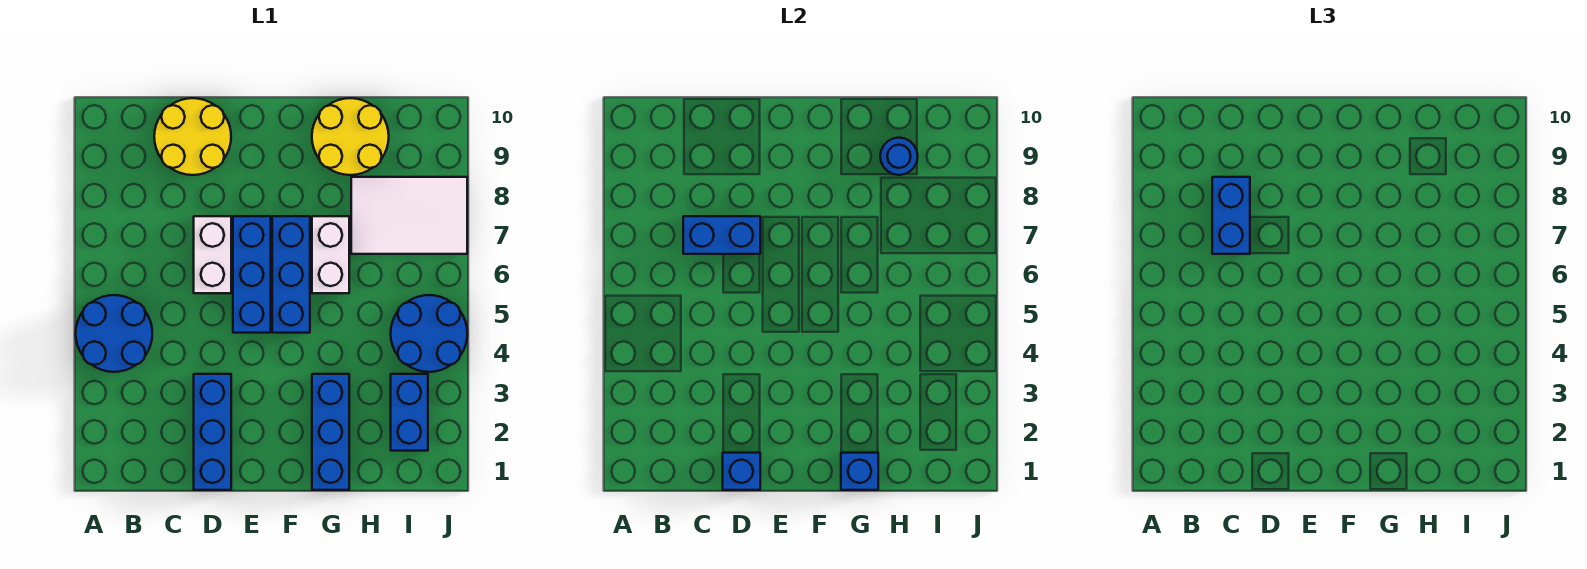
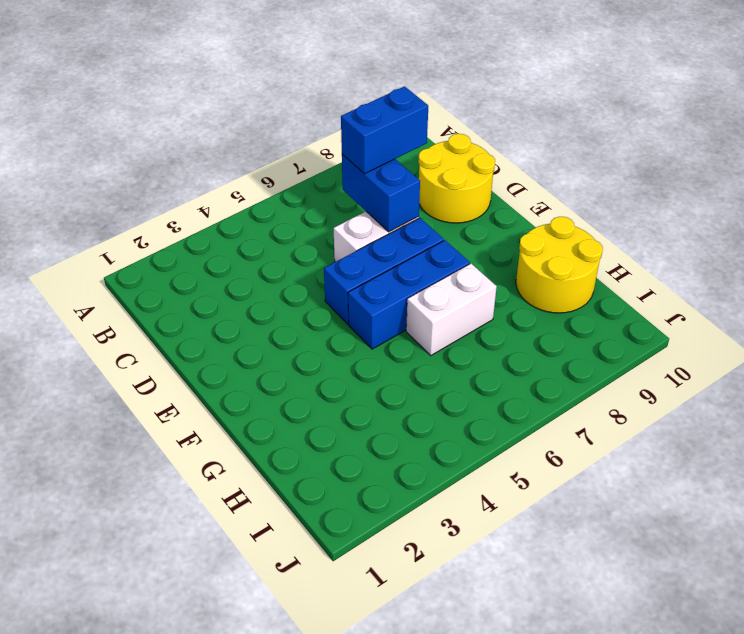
none -> blue 2x2 round brick [76,295,152,372]
none -> blue 1x3 brick [194,374,231,490]
none -> blue 1x3 brick [312,374,349,490]

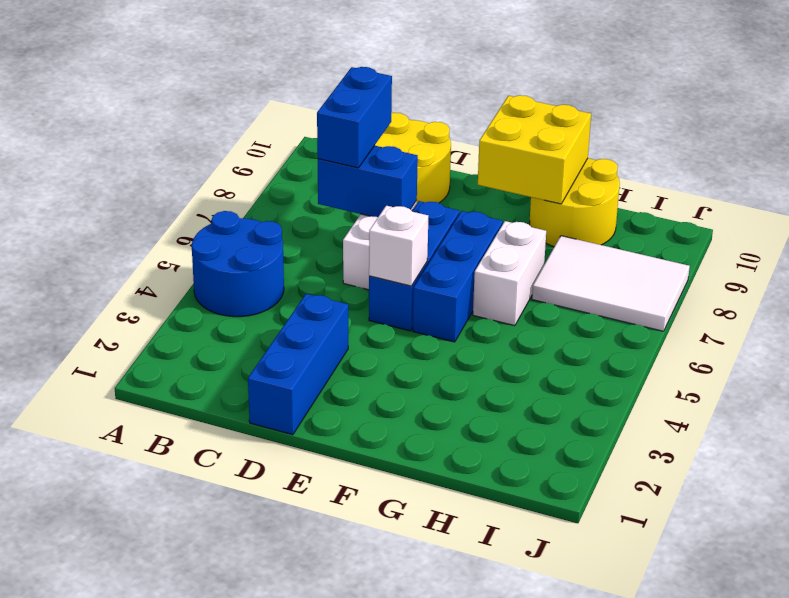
white 1x1 brick [369,206,428,286] -> none
yellow 2x2 brick [478,95,591,204] -> none
none -> blue 1x3 brick [312,374,349,490]
none -> blue 1x2 brick [391,374,428,451]
none -> blue 2x2 round brick [391,295,467,372]

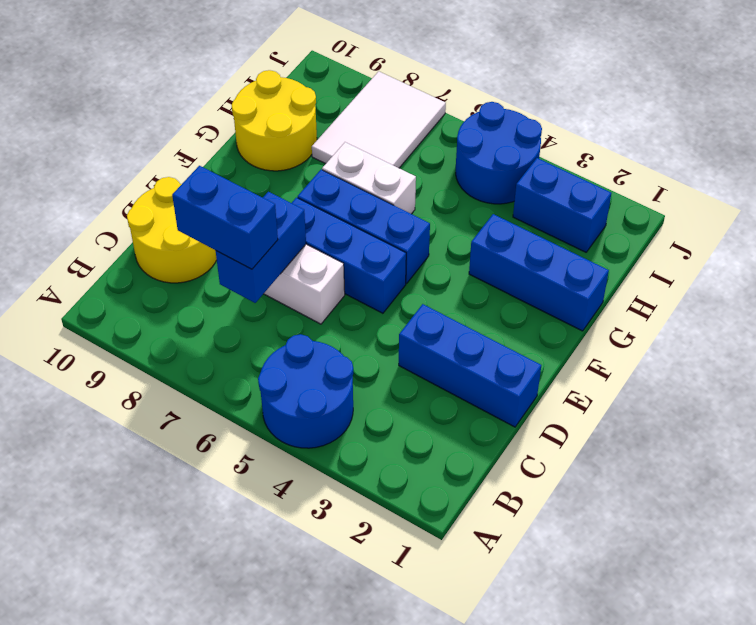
none -> blue 1x1 brick [723,453,760,490]
none -> blue 1x1 brick [841,453,878,490]
none -> blue 1x1 round brick [880,138,918,175]

